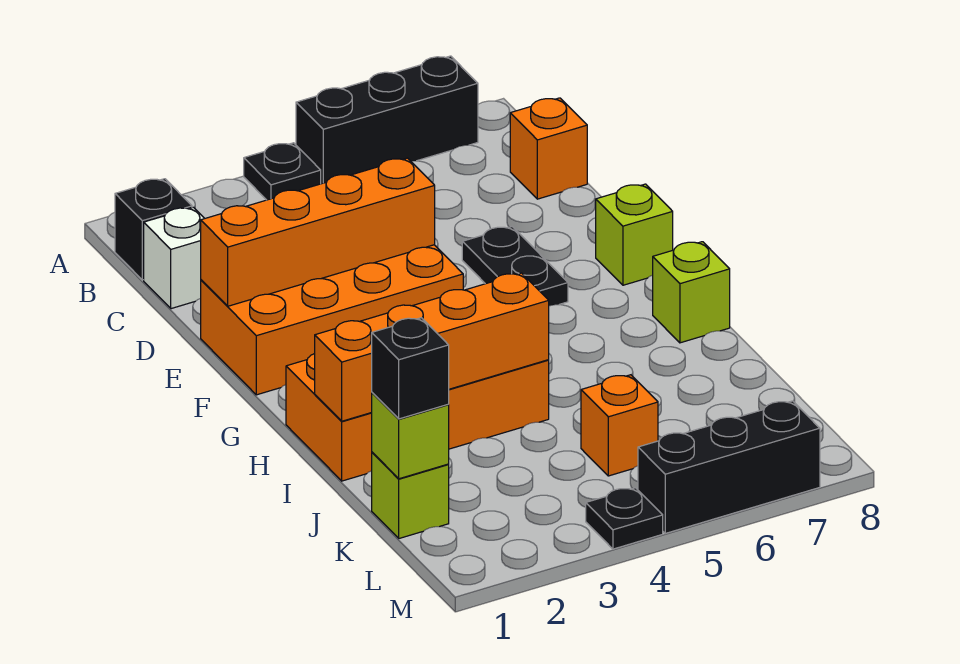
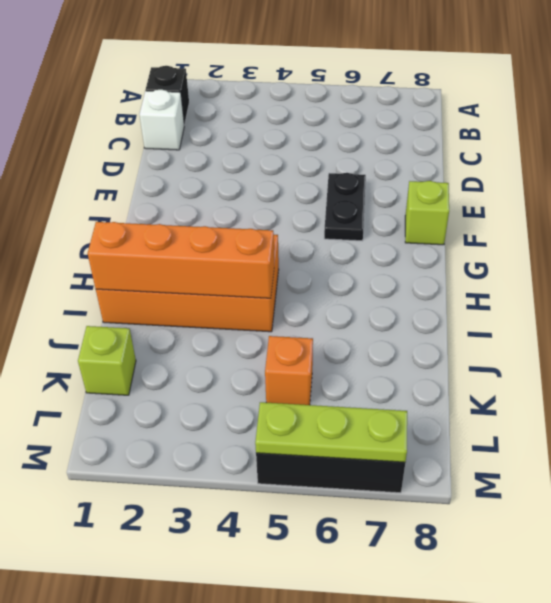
lime 1x3 plate [255,402,407,462] -> none
none -> black 1x1 plate [244,143,321,200]
none -> black 1x3 brick [296,56,478,184]
none -> orange 1x1 brick [510,98,587,199]

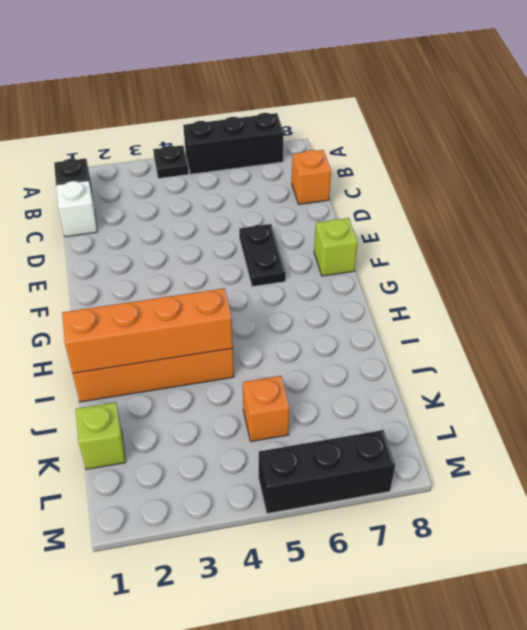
none -> orange 2x4 brick [201,245,463,395]
none -> lime 1x1 brick [653,242,730,343]
none -> black 1x1 plate [586,488,663,549]

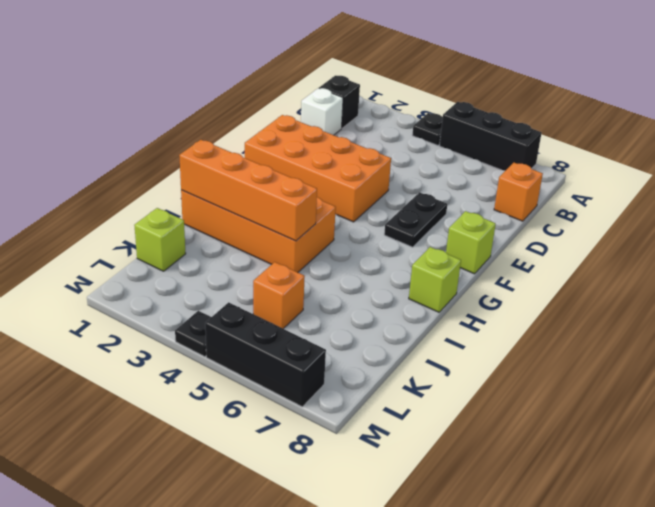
none -> orange 1x4 brick [201,158,435,306]
none -> lime 1x1 brick [372,393,449,479]
none -> black 1x1 brick [372,318,449,419]

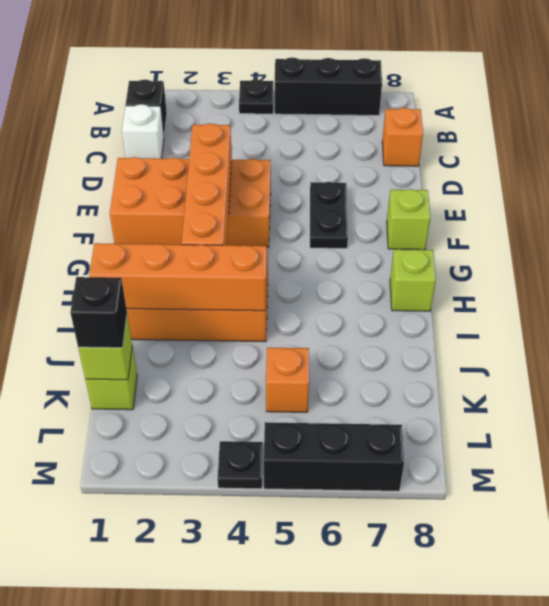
orange 1x4 brick [182,123,232,245] -> orange 1x4 brick turned to [201,158,435,306]

